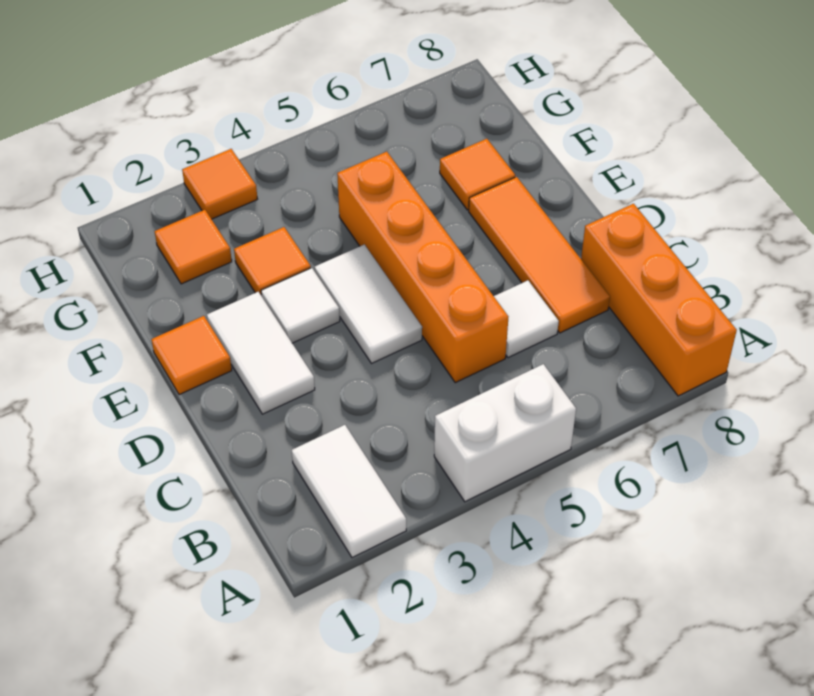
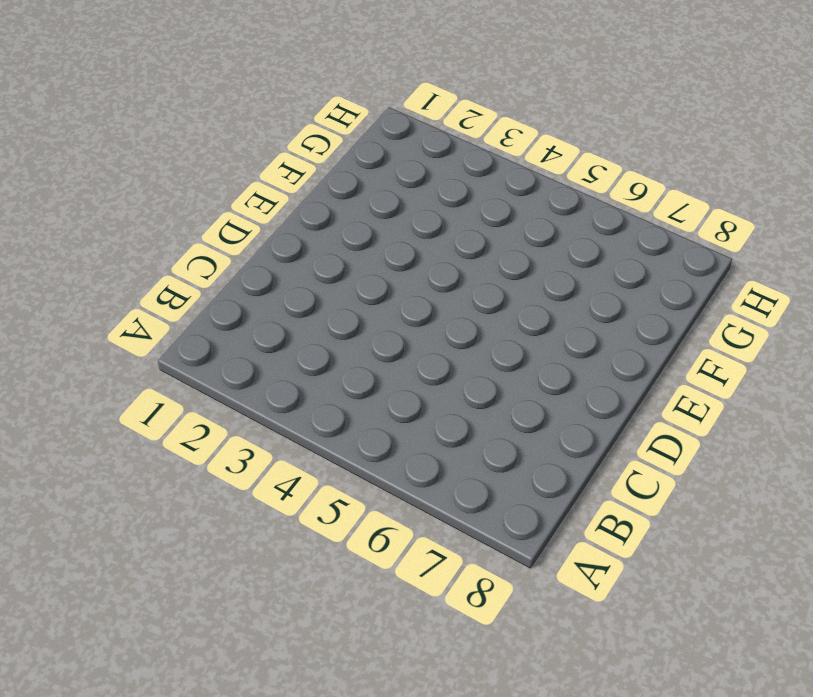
none -> white 1x2 tile [292,425,406,558]
none -> white 1x2 brick [434,364,576,502]
none -> orange 1x3 brick [581,204,737,396]

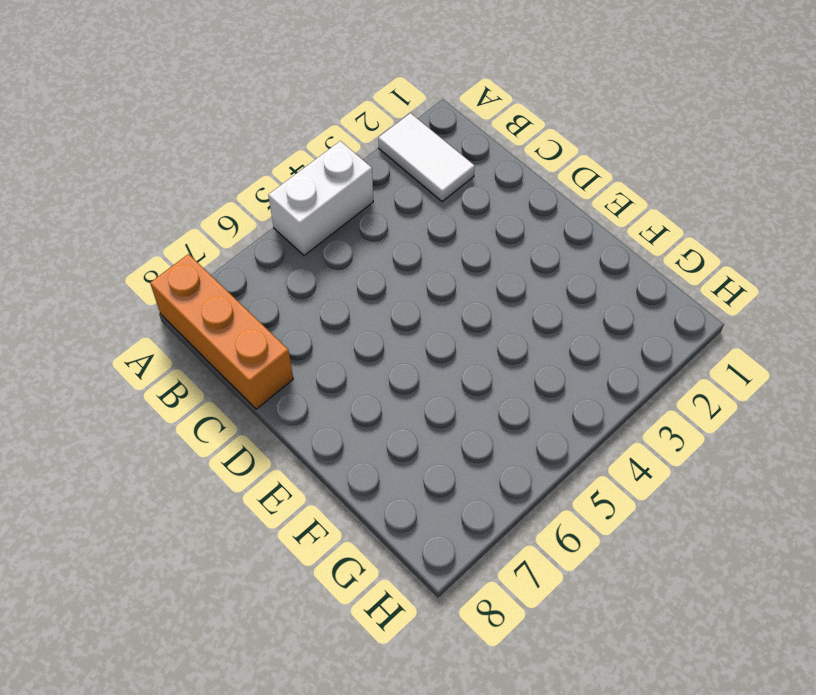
none -> orange 1x4 brick [337,152,508,383]
none -> white 1x1 tile [494,280,559,358]
none -> orange 1x3 tile [469,177,610,333]

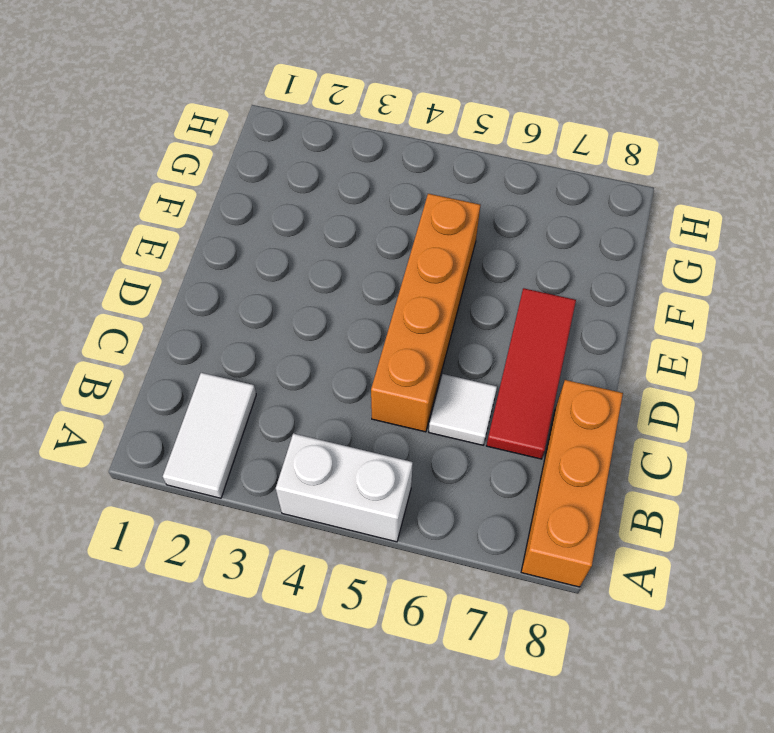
red 1x3 tile [486,288,576,459] -> orange 1x3 tile [469,177,610,333]
none -> white 1x2 tile [207,292,315,414]
none -> white 1x2 tile [315,244,422,364]
none -> orange 1x1 tile [151,316,232,395]

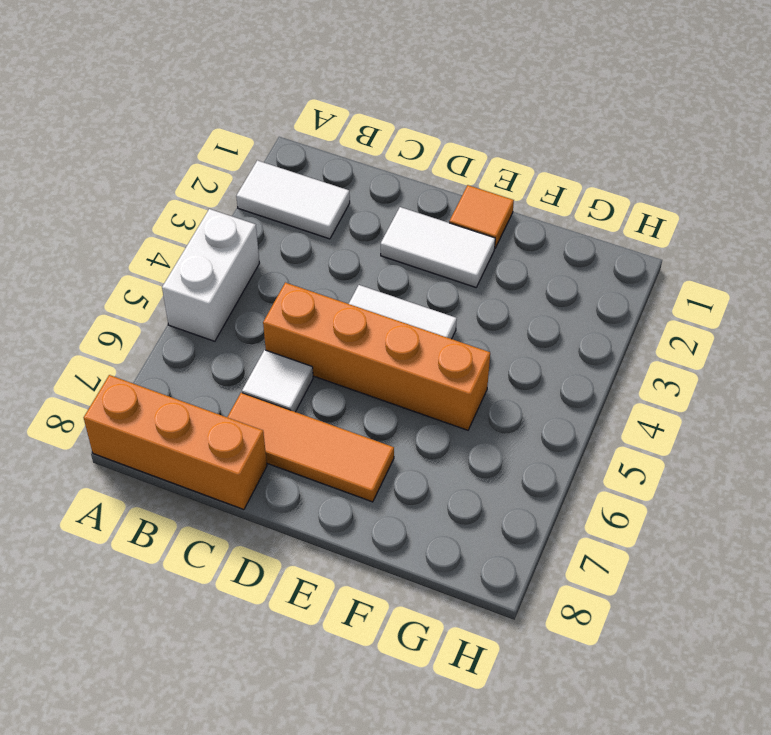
none -> white 1x1 tile [261,268,340,343]
none -> orange 1x1 tile [234,227,311,296]
none -> orange 1x1 tile [440,139,515,210]

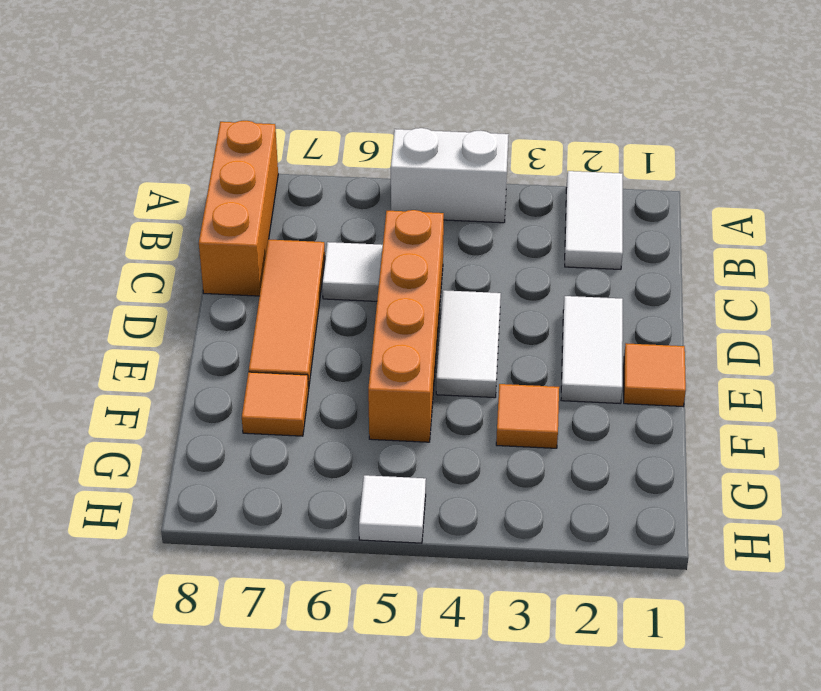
white 1x1 tile [359,475,426,543] -> white 1x1 tile moved to [261,268,340,343]
none -> orange 1x1 tile [155,210,232,284]
none -> orange 1x1 tile [182,149,257,219]

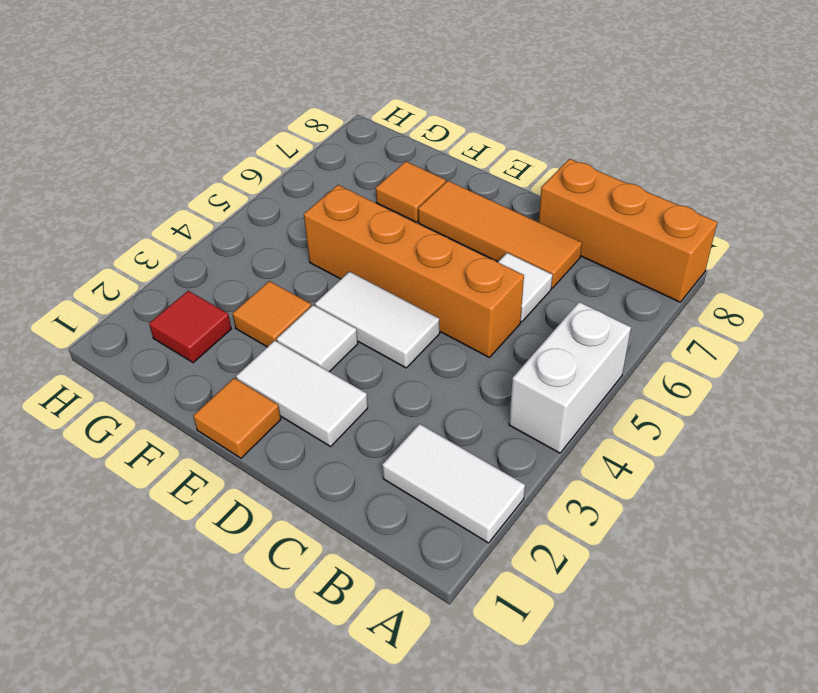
red 1x1 tile [149,291,231,363] -> orange 1x1 tile [155,210,232,284]
none -> orange 1x1 tile [182,149,257,219]

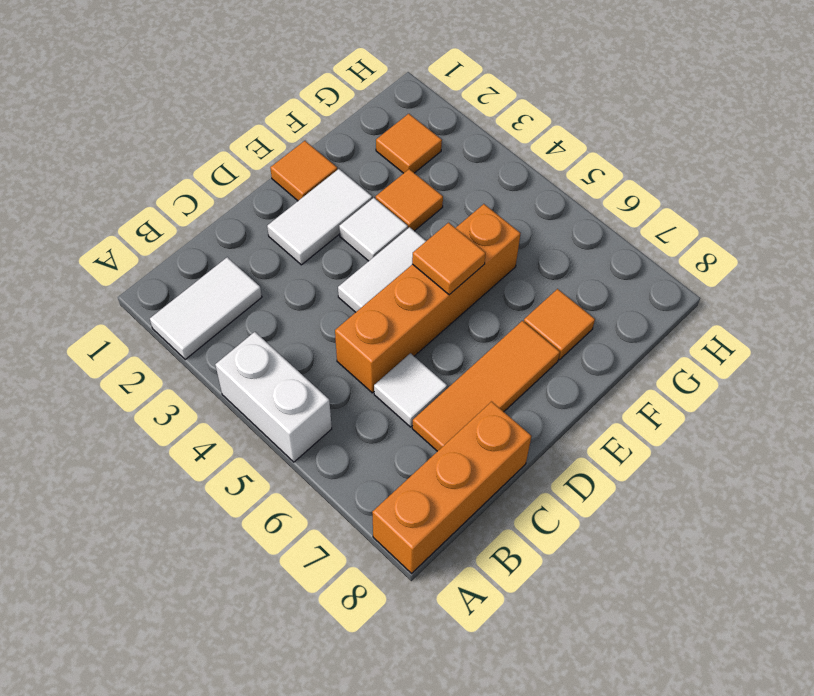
orange 1x1 tile [412,223,486,295] -> orange 1x1 tile moved to [182,149,257,219]

